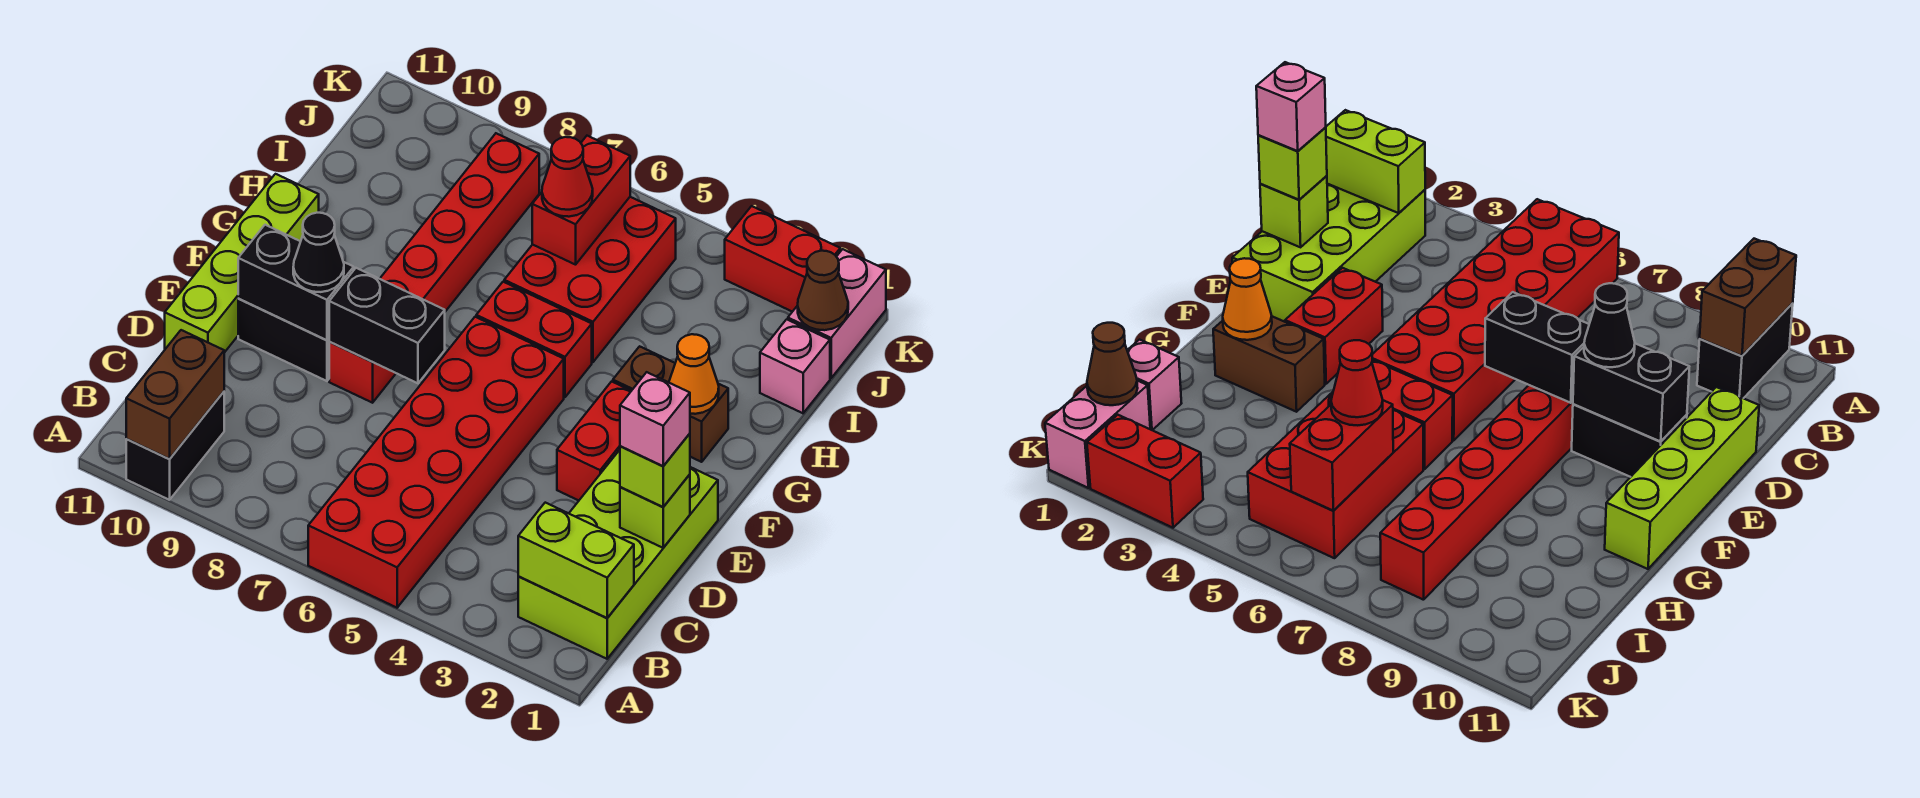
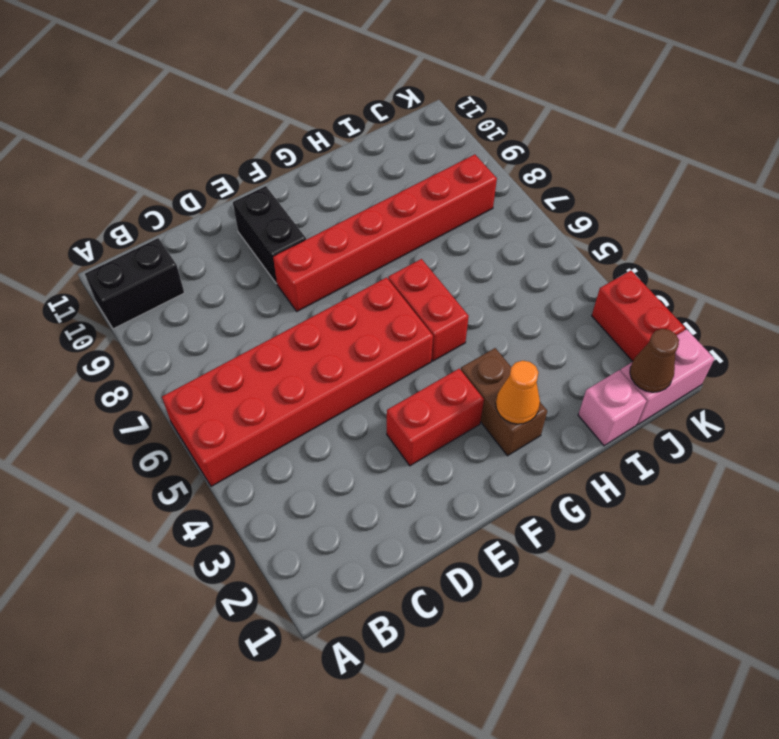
none -> lime 2x4 brick [518,450,718,659]
none -> lime 1x4 brick [165,174,319,353]
none -> red 2x3 brick [504,197,676,362]

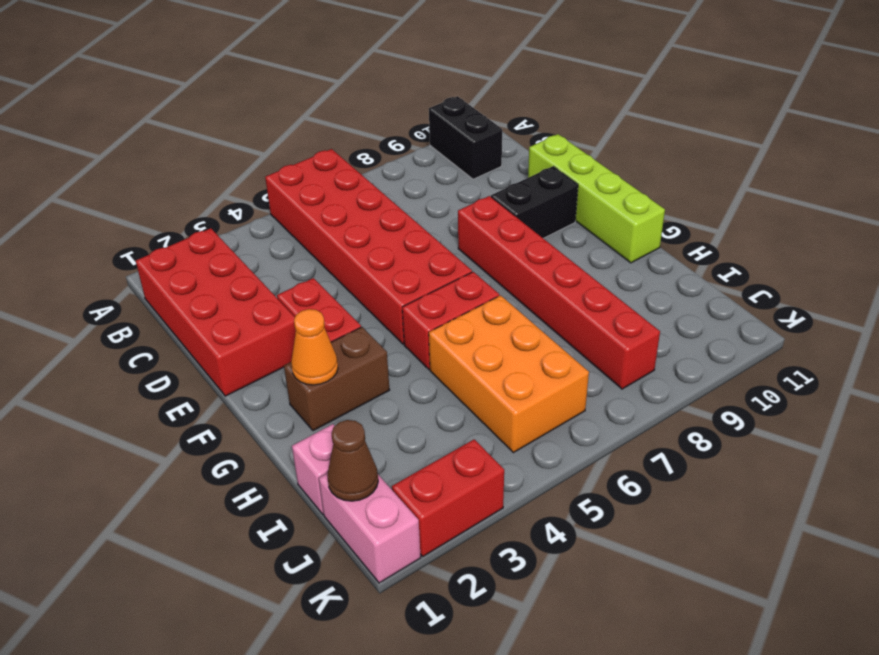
red 2x4 brick [136,228,296,396] -> lime 2x4 brick [518,450,718,659]
orange 2x3 brick [429,295,589,453] -> red 2x3 brick [504,197,676,362]
none -> brown 1x2 brick [126,330,224,459]
none -> lime 1x2 brick [518,503,634,618]
none -> lime 1x1 brick [620,474,690,548]

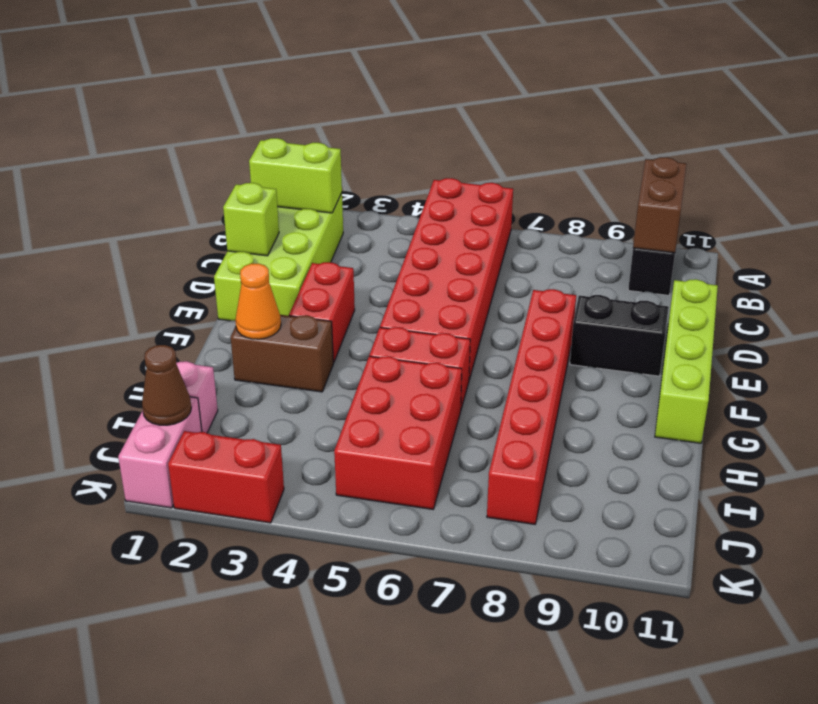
none -> black 1x2 brick [329,268,445,383]
none -> black 1x2 brick [238,225,354,340]
none -> red 1x2 brick [532,136,630,265]

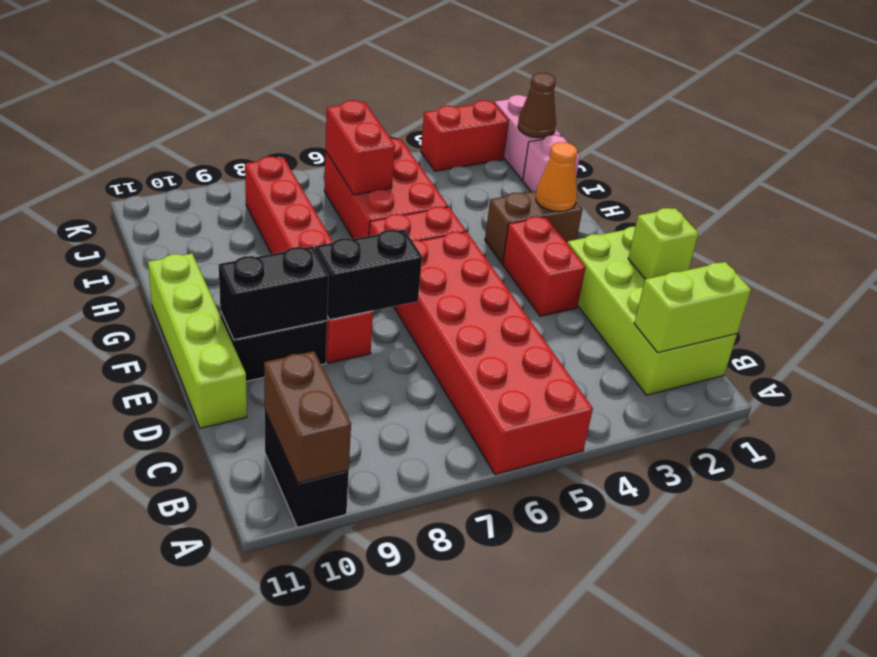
none -> lime 1x1 brick [620,434,690,507]
none -> black 1x1 cone [293,213,344,292]
none -> red 1x1 cone [542,137,593,217]

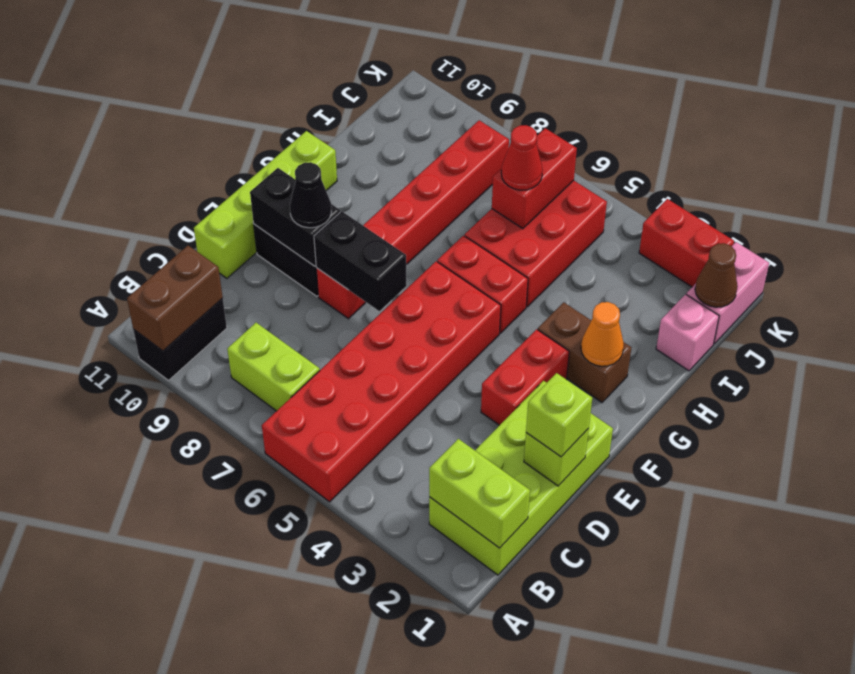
lime 1x2 brick [227,323,320,411] -> none
none -> pink 1x1 brick [620,372,690,466]

